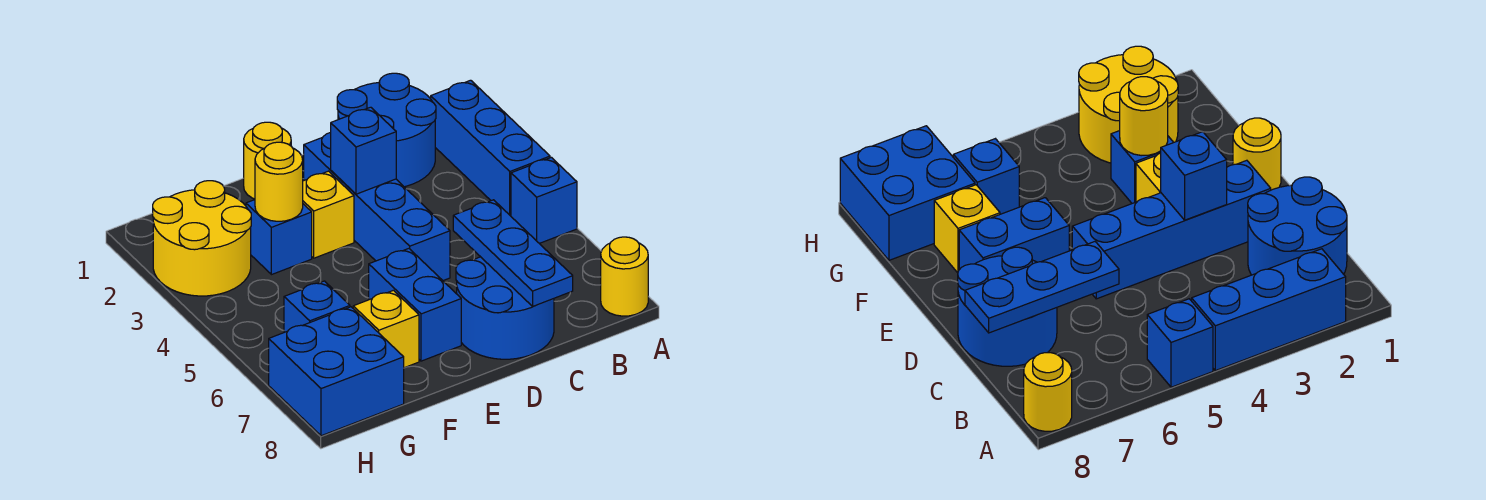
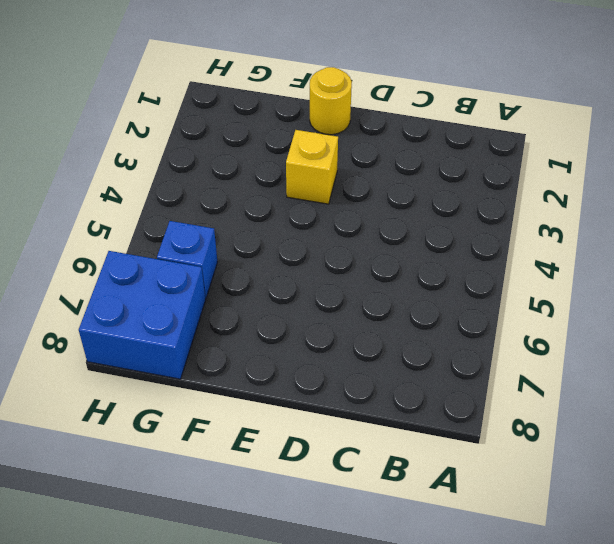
none -> blue 1x3 brick [431,80,550,216]
none -> blue 1x1 brick [511,157,577,243]
none -> yellow 1x1 round brick [601,237,648,316]

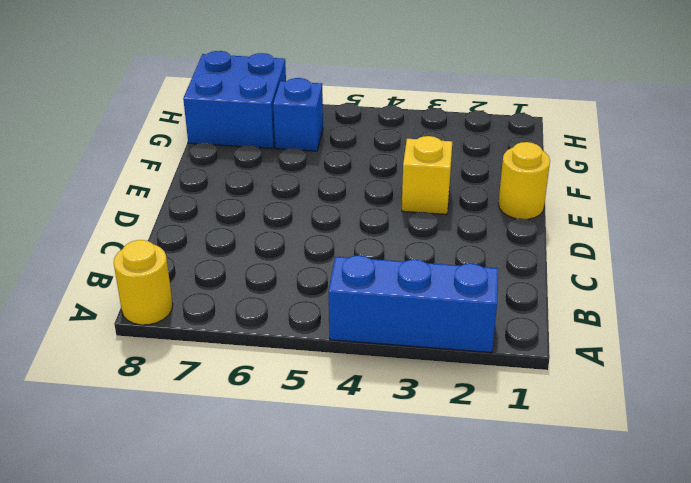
none -> blue 1x1 brick [511,157,577,243]
none -> blue 2x2 round brick [337,73,436,187]
none -> blue 2x2 round brick [456,257,554,359]

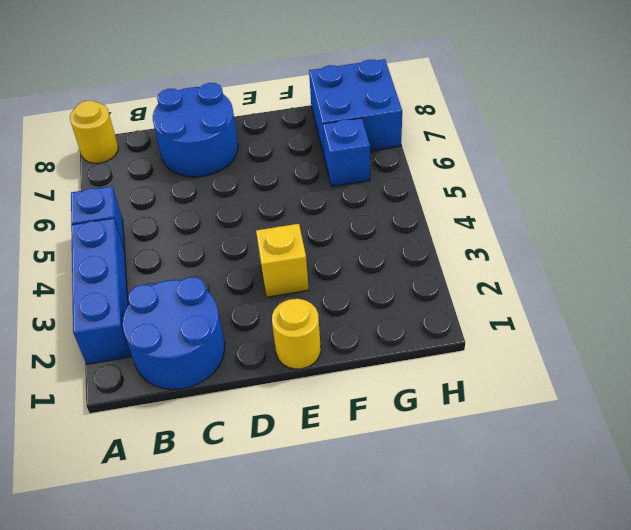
none -> blue 1x4 brick [304,132,450,281]
none -> blue 1x2 brick [369,249,461,361]
none -> blue 1x1 brick [246,200,312,275]

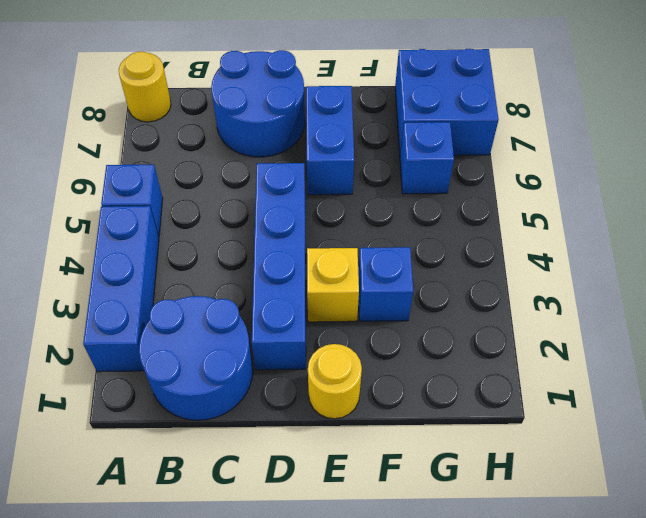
none -> yellow 1x1 brick [353,290,419,368]
none -> yellow 2x2 round brick [153,181,251,296]
none -> blue 1x3 plate [453,200,573,306]

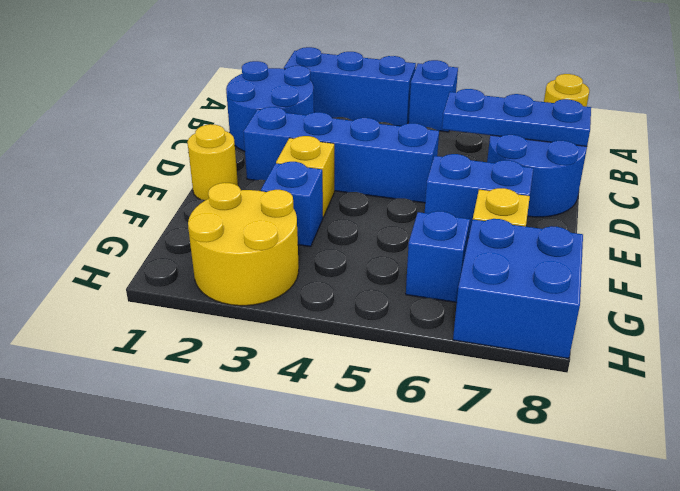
none -> blue 1x1 brick [331,107,396,194]
none -> yellow 1x1 round brick [255,142,303,221]

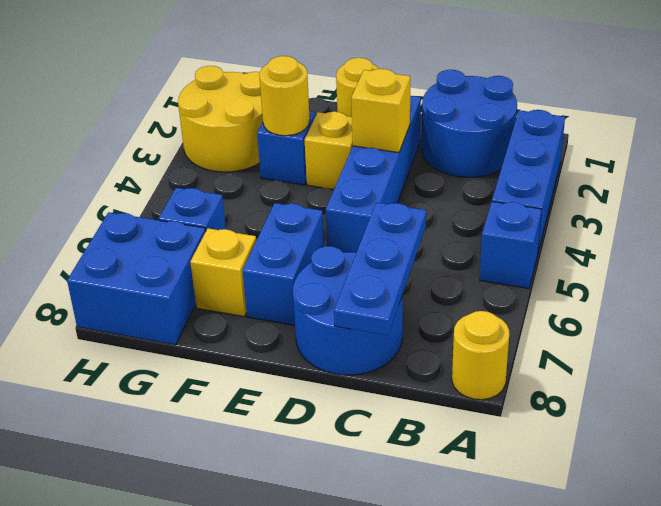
yellow 1x1 brick [351,69,410,153] -> blue 1x1 brick [331,107,396,194]

